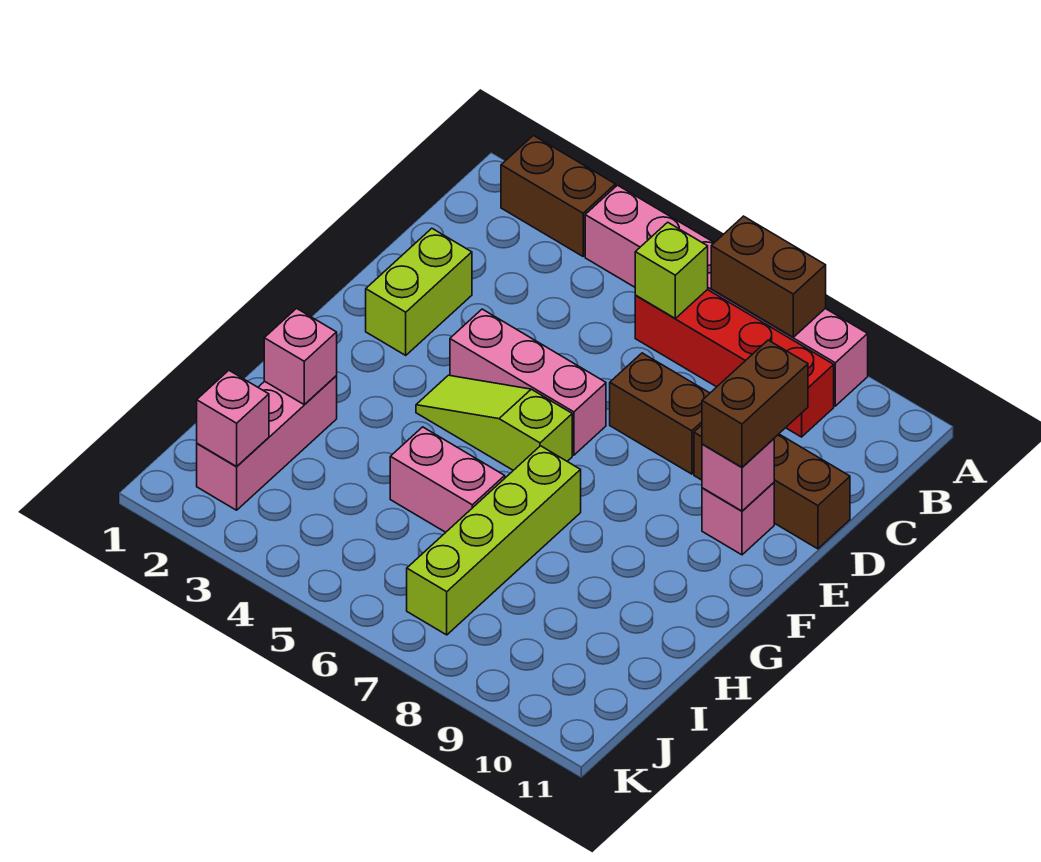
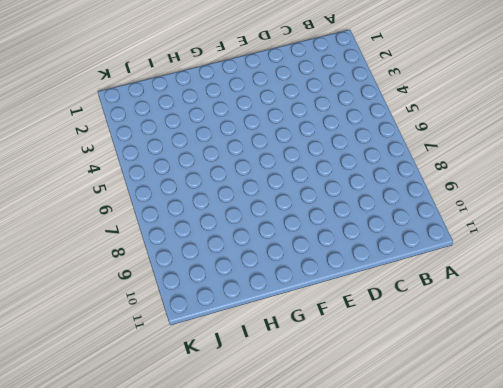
none -> brown 1x2 brick [501,135,615,256]
none -> pink 1x6 brick [585,185,868,406]
none -> red 1x4 brick [635,290,834,437]

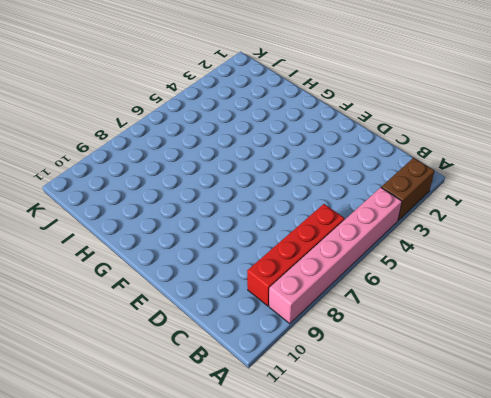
none -> lime 1x2 brick [366,228,472,355]
none -> brown 1x2 brick [610,353,710,474]
none -> brown 1x3 brick [694,425,850,549]

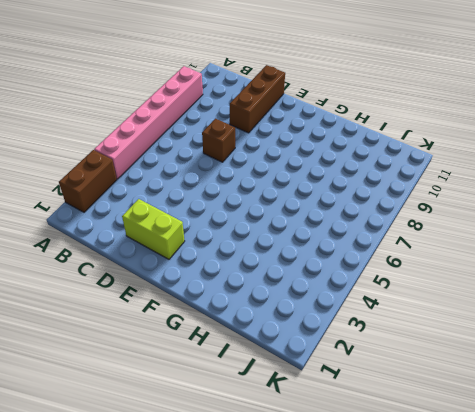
brown 1x1 brick [202,119,235,162] -> brown 1x2 brick [610,353,710,474]
none -> red 1x4 brick [635,290,834,437]
none -> pink 1x3 brick [450,309,606,455]
none -> pink 1x1 brick [702,483,774,555]

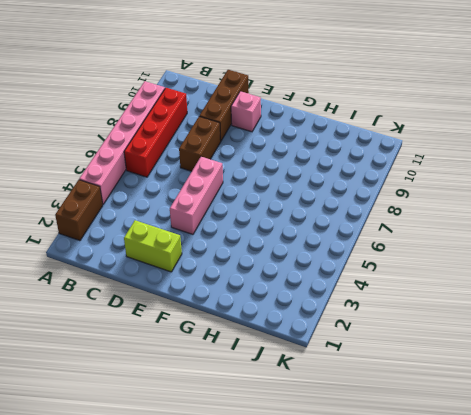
none -> lime 1x3 slope [416,375,572,470]
none -> lime 1x4 brick [407,446,581,635]
none -> pink 1x3 brick [197,376,337,510]

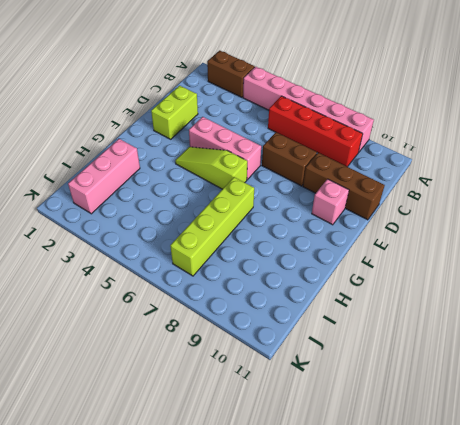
none -> pink 1x2 brick [390,427,505,532]
none -> brown 1x2 brick [711,216,826,337]
none -> lime 1x1 brick [635,222,708,318]

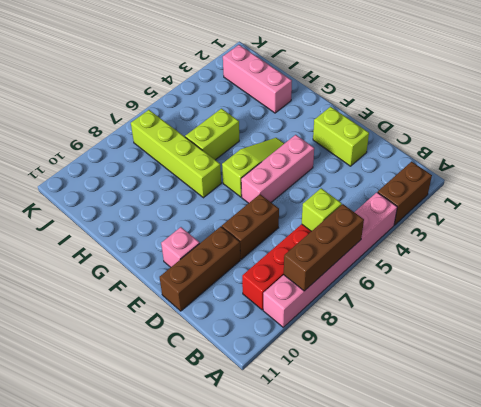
brown 1x3 brick [284,204,364,291] -> brown 1x2 brick [711,216,826,337]
lime 1x2 brick [185,109,239,160] -> pink 1x2 brick [390,427,505,532]
none -> pink 1x1 brick [702,439,774,511]
none -> pink 1x1 brick [264,308,337,405]
none -> pink 1x1 brick [197,371,269,466]

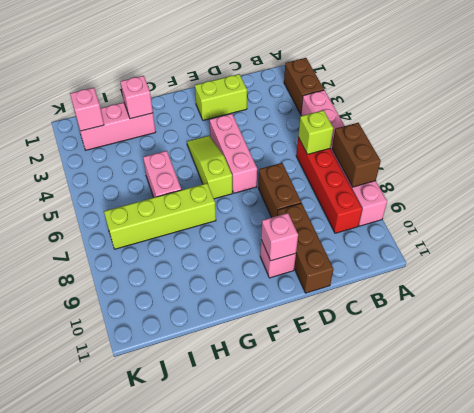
none -> brown 1x2 brick [702,340,808,467]

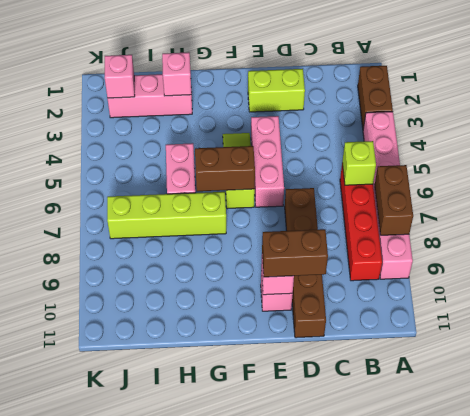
brown 1x2 brick [195,146,255,191] -> none

